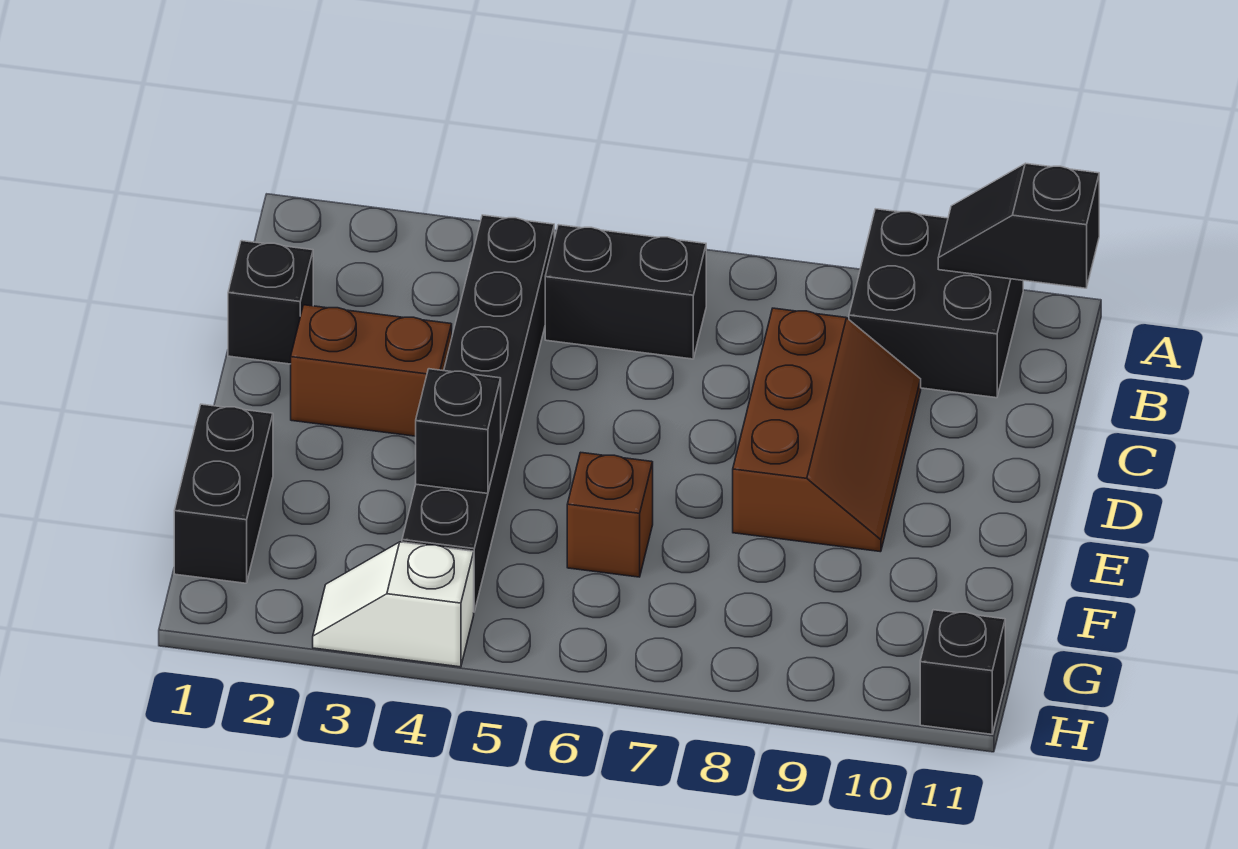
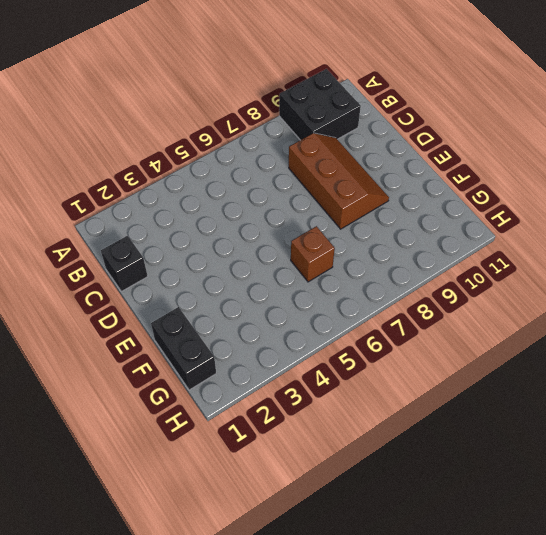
none -> black 1x6 brick [402,215,554,612]
none -> black 1x2 brick [545,225,706,359]
none -> brown 1x2 brick [291,305,452,436]

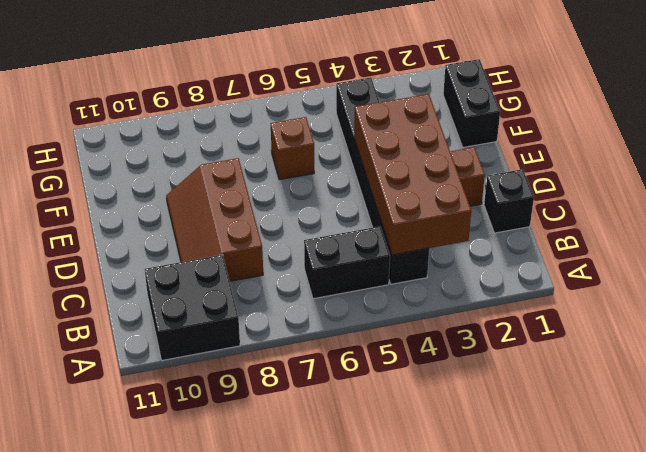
brown 2x4 brick [354,94,471,255] -> none
none -> white 1x2 slope [313,542,474,667]
none -> black 1x1 brick [920,610,1005,734]
none -> black 1x2 slope [938,163,1099,288]

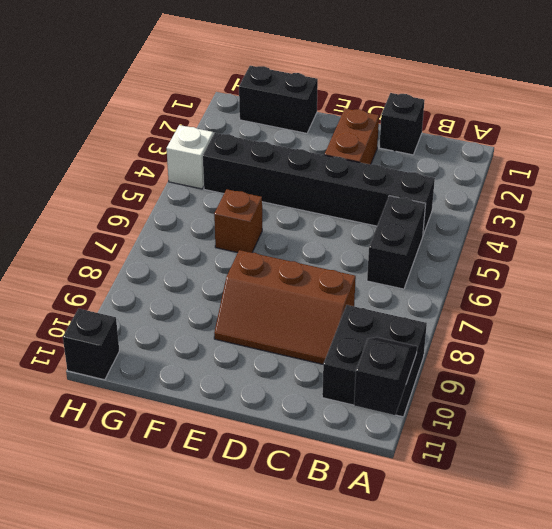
none -> black 1x1 brick [416,369,501,493]

